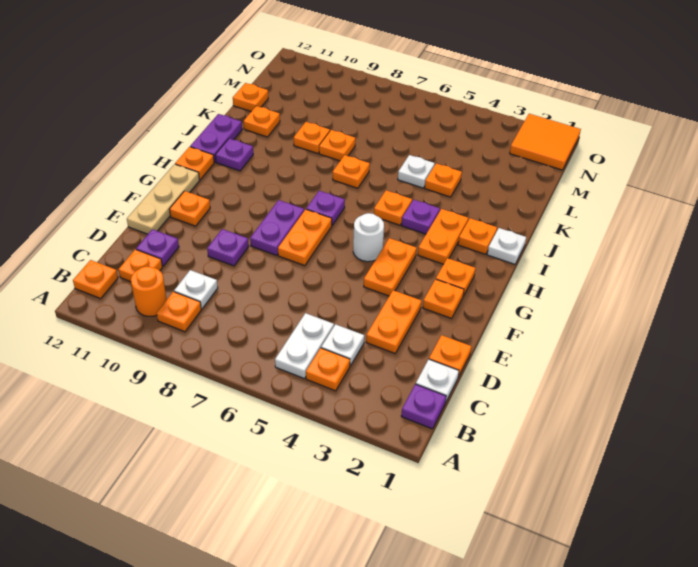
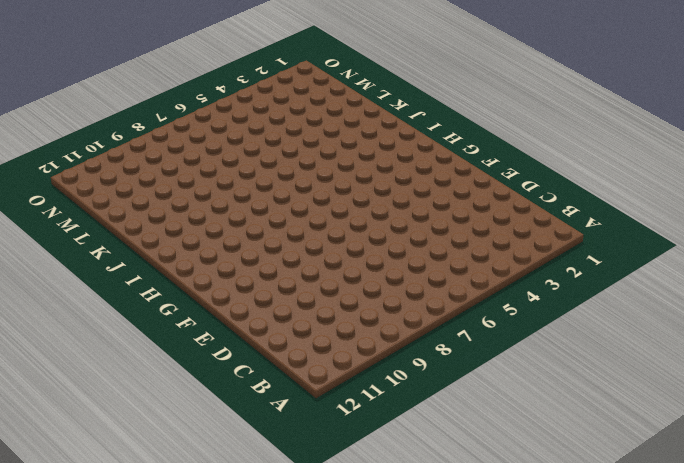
none -> purple 1x1 plate [401,384,446,429]
none -> orange 1x1 plate [306,348,350,391]
none -> white 1x2 plate [275,313,334,379]
none -> orange 1x1 plate [157,292,201,332]

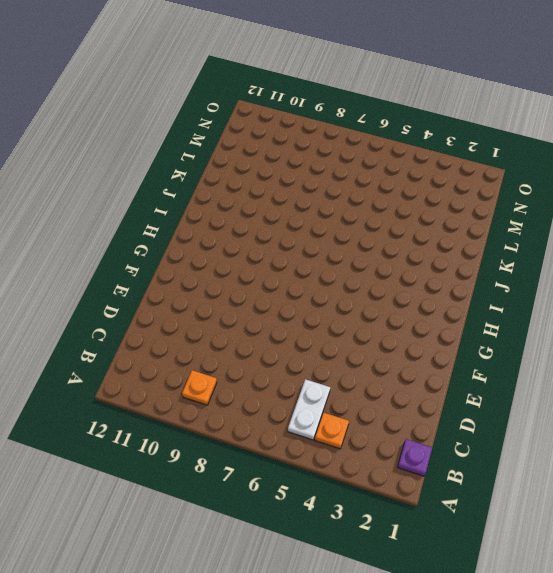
none -> orange 1x1 round brick [131,266,167,316]
none -> orange 1x1 plate [73,260,118,299]
none -> white 1x1 plate [416,359,459,403]
none -> white 1x1 plate [321,324,364,366]

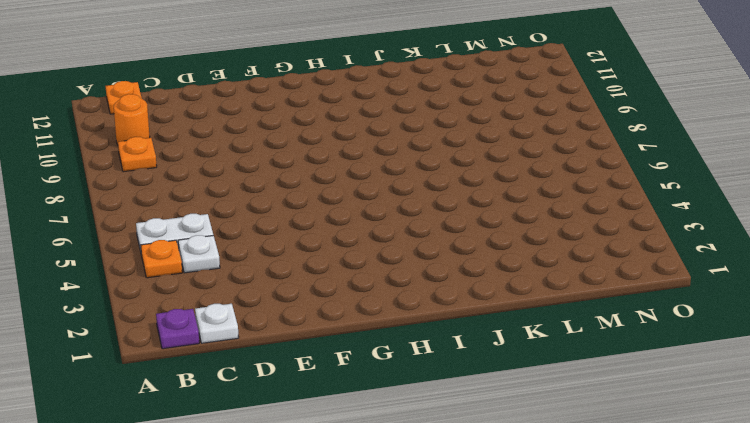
none -> white 1x1 plate [174,270,218,309]
none -> orange 1x1 plate [119,249,162,282]
none -> orange 1x1 plate [429,335,471,377]
none -> orange 1x2 plate [366,290,421,353]

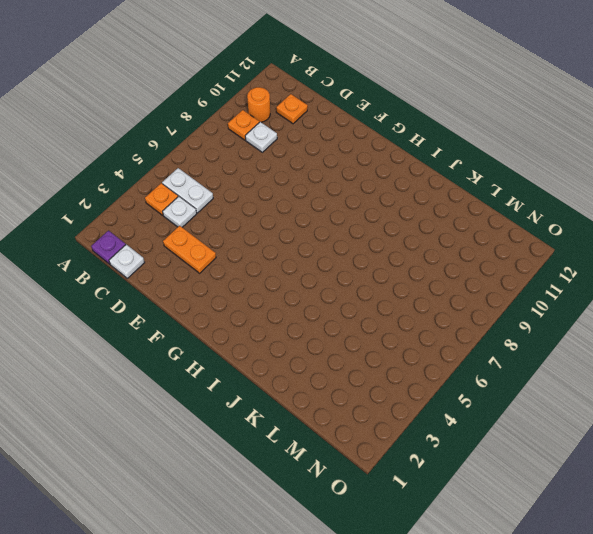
none -> orange 1x1 plate [73,260,118,299]
none -> orange 1x1 plate [429,335,471,377]
none -> purple 1x1 plate [136,229,179,266]
none -> purple 1x1 plate [207,229,249,266]

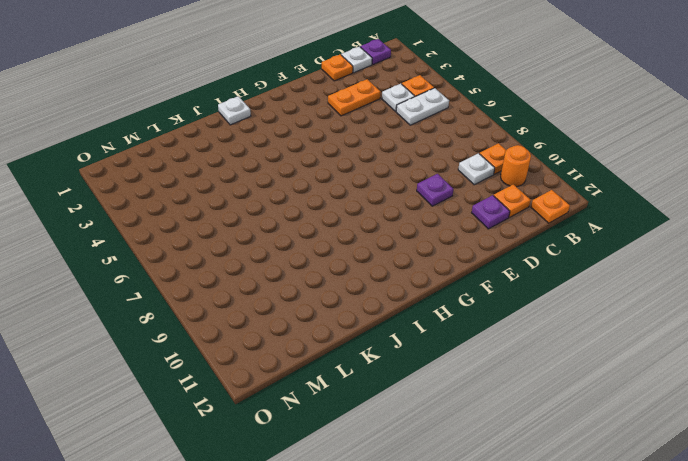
none -> tan 1x3 plate [127,164,200,234]
none -> orange 1x1 plate [423,279,464,318]
none -> orange 1x2 plate [364,238,417,296]
none -> orange 1x2 plate [278,209,332,266]

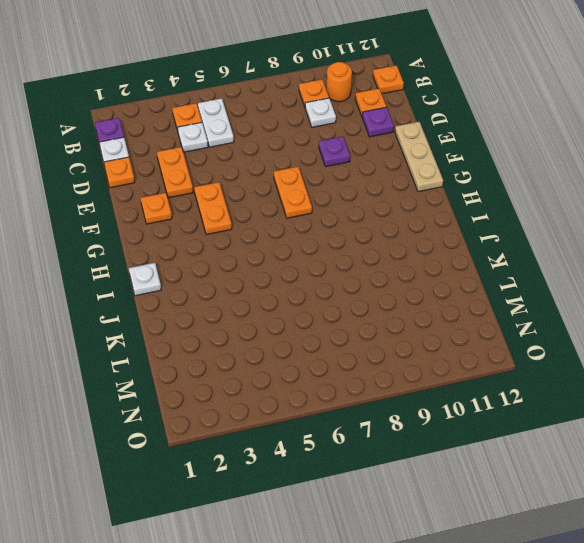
none -> purple 1x2 plate [250,200,304,255]
none -> orange 1x1 plate [170,191,210,226]
none -> orange 1x1 plate [436,258,475,296]
none -> white 1x1 round brick [353,213,384,262]

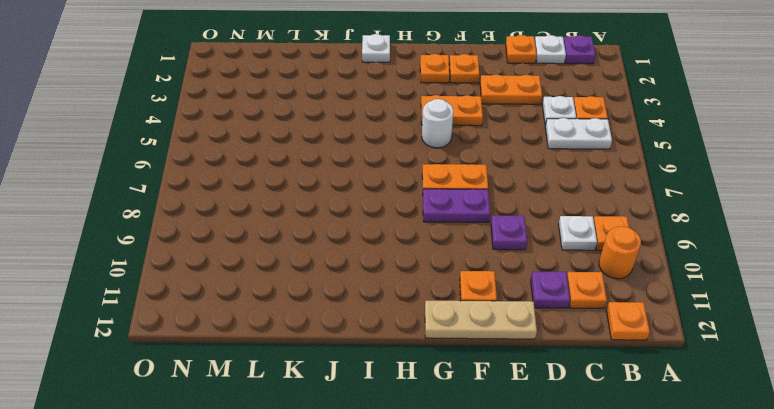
none -> orange 1x2 plate [418,209,468,264]
none -> purple 1x1 plate [306,191,345,225]
none -> orange 1x1 plate [175,147,214,180]
none -> orange 1x1 plate [458,218,497,254]

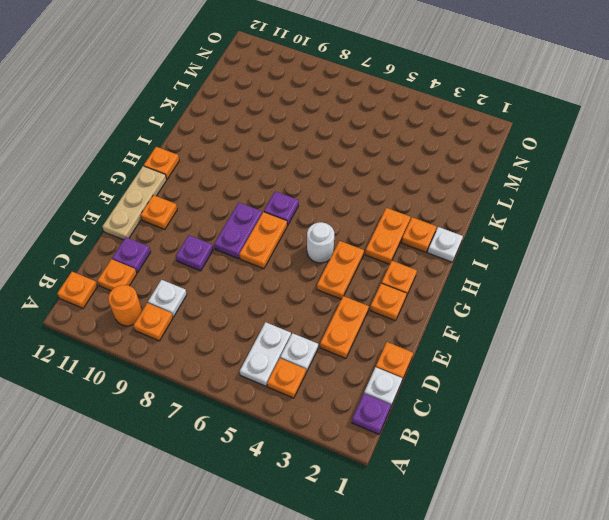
none -> purple 1x1 plate [402,200,440,234]
none -> orange 1x1 plate [374,190,412,225]
none -> purple 1x1 plate [215,138,253,171]
none -> purple 1x2 plate [190,114,242,162]

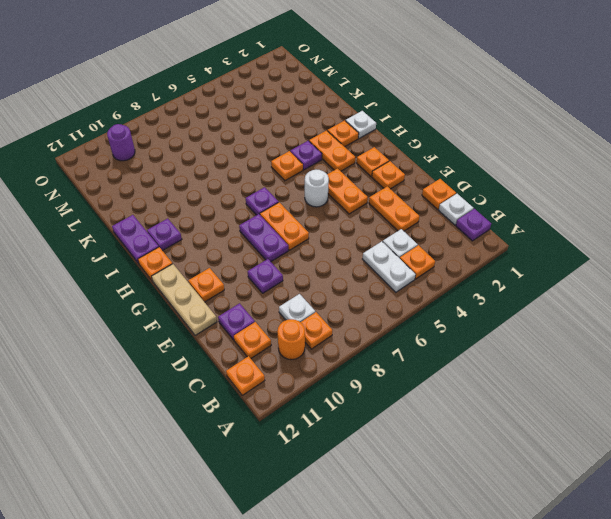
purple 1x1 round brick [107,124,135,161] -> none
none -> orange 1x1 plate [333,155,370,188]
none -> orange 1x1 plate [425,164,462,197]
none -> white 1x1 plate [398,155,435,188]
none -> orange 1x1 plate [319,130,355,161]

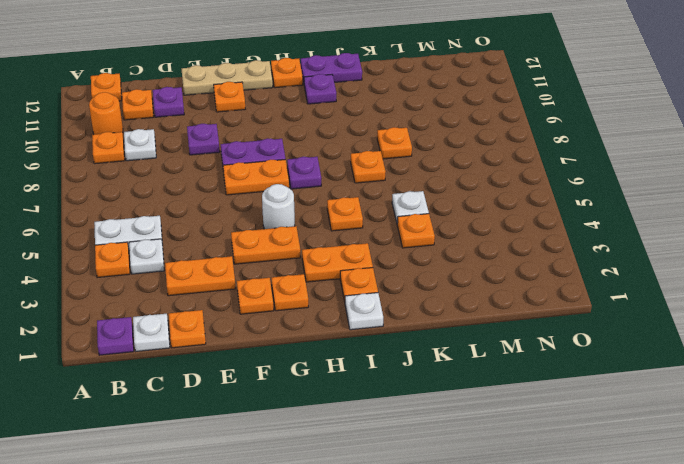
none -> purple 1x1 plate [402,200,440,234]
none -> orange 1x1 plate [294,122,330,154]
none -> orange 1x1 plate [244,106,280,137]
none -> orange 1x1 plate [233,83,268,111]

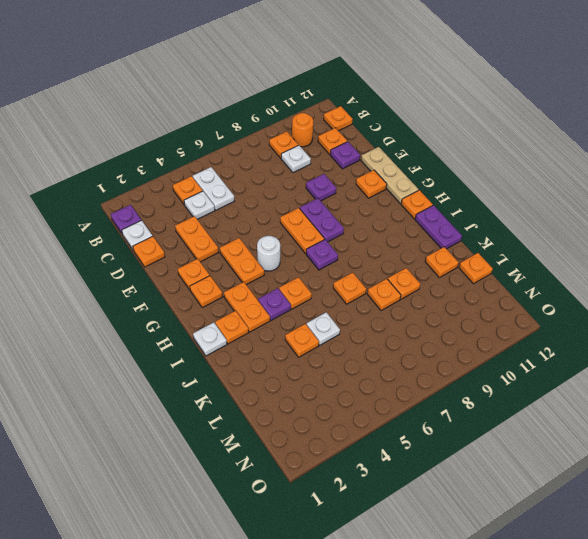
none -> purple 1x1 plate [215,138,253,171]
none -> orange 2x2 tile [510,114,581,170]

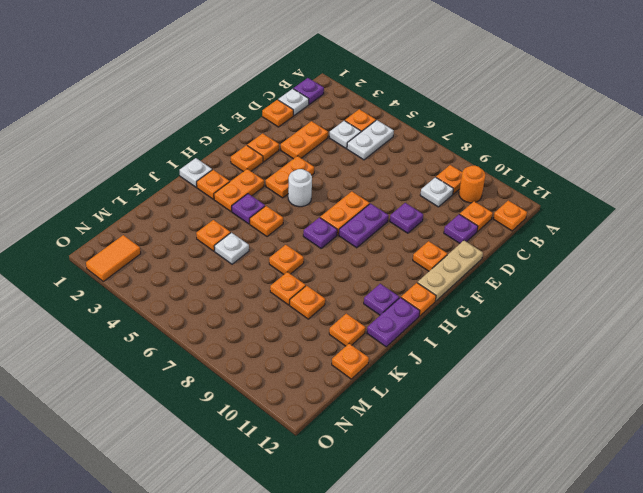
orange 1x2 tile [86,235,141,281] -> orange 2x2 tile [510,114,581,170]

